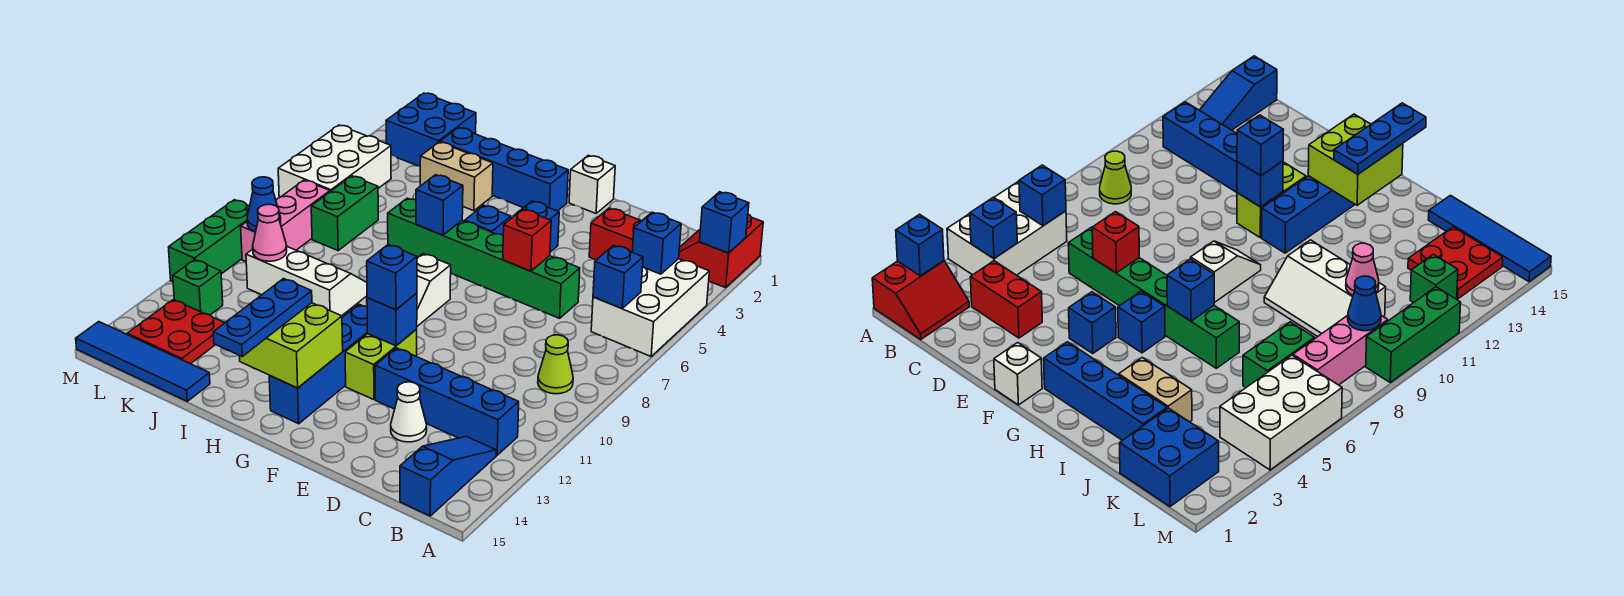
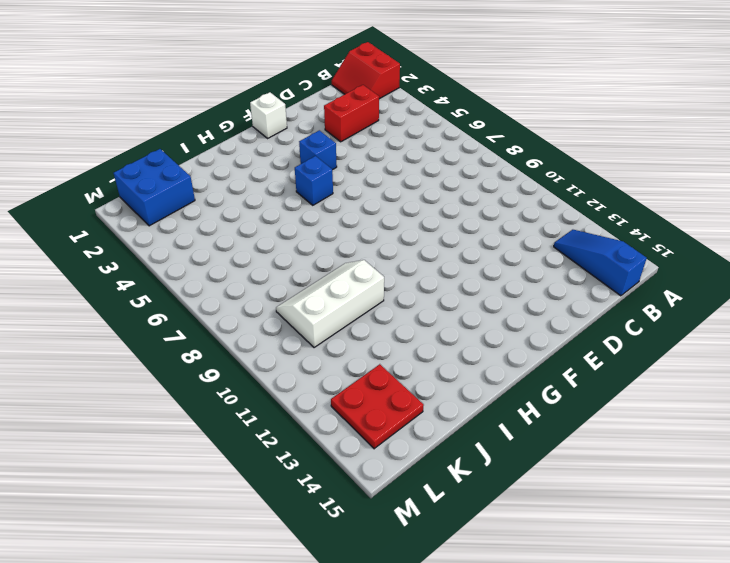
none -> white 2x3 brick [591,259,709,356]
none -> lime 1x1 cone [538,335,573,394]
none -> blue 1x4 brick [375,348,519,455]
none -> green 1x6 brick [388,198,580,318]

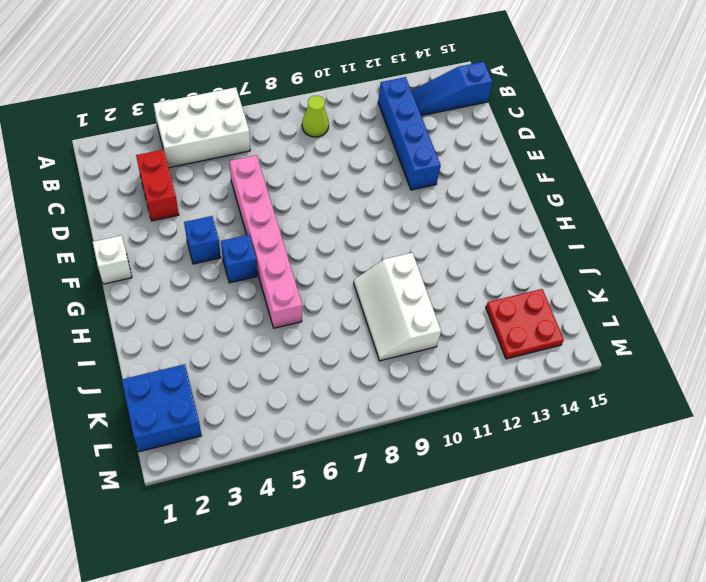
pink 1x6 brick [230,155,302,328] -> green 1x6 brick [388,198,580,318]
none -> red 2x2 slope [679,214,763,288]
none -> white 1x1 cone [391,382,427,442]
none -> lime 1x2 brick [345,329,417,400]
none -> blue 1x4 brick [440,128,568,211]

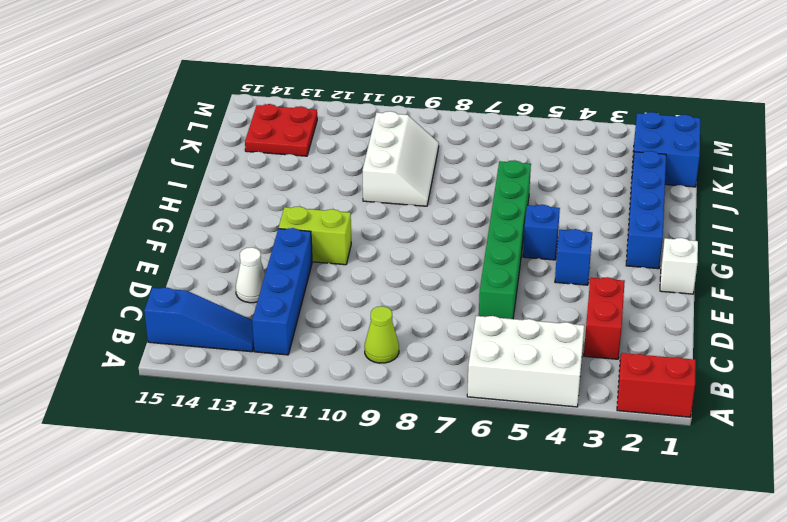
none -> white 1x2 slope [417,254,451,326]
none -> blue 1x4 brick [269,304,368,424]
none -> tan 1x2 brick [420,142,493,211]
none -> blue 1x4 tile [76,322,210,401]

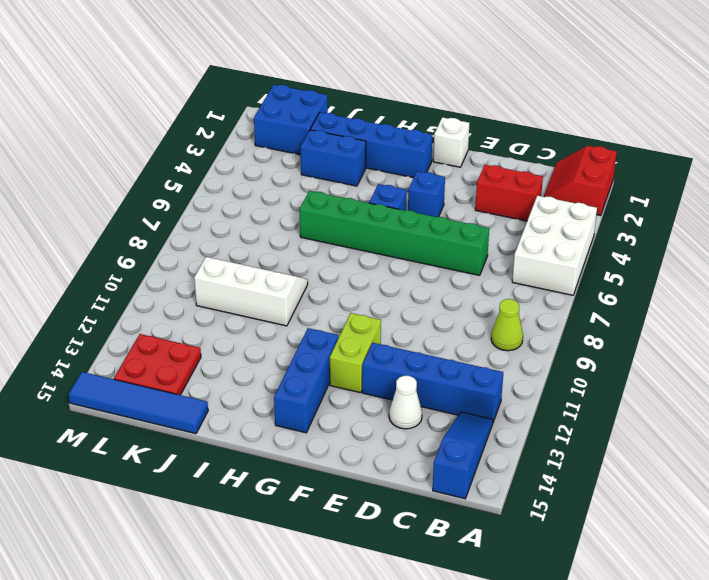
blue 1x3 brick [274,328,338,433] -> blue 1x4 brick [269,304,368,424]
blue 1x2 brick [301,130,366,186] -> tan 1x2 brick [420,142,493,211]
none -> white 1x2 slope [417,254,451,326]
none -> green 1x2 brick [311,176,378,251]
none -> white 2x3 brick [278,125,391,198]
none -> pink 1x3 brick [241,180,330,262]

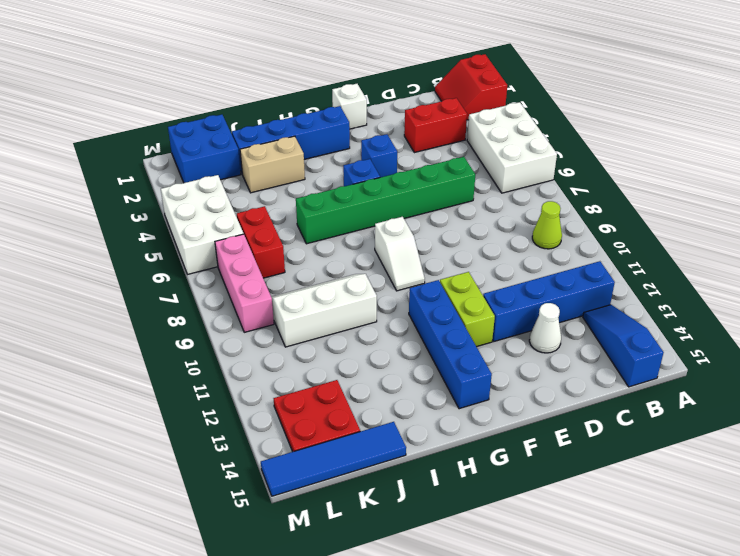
red 1x2 brick [237,206,285,278] -> green 1x2 brick [311,176,378,251]
none -> green 1x1 brick [173,260,223,315]
none -> green 1x3 brick [169,200,250,282]
none -> blue 1x1 brick [700,192,749,253]
none -> blue 1x1 brick [632,212,681,274]

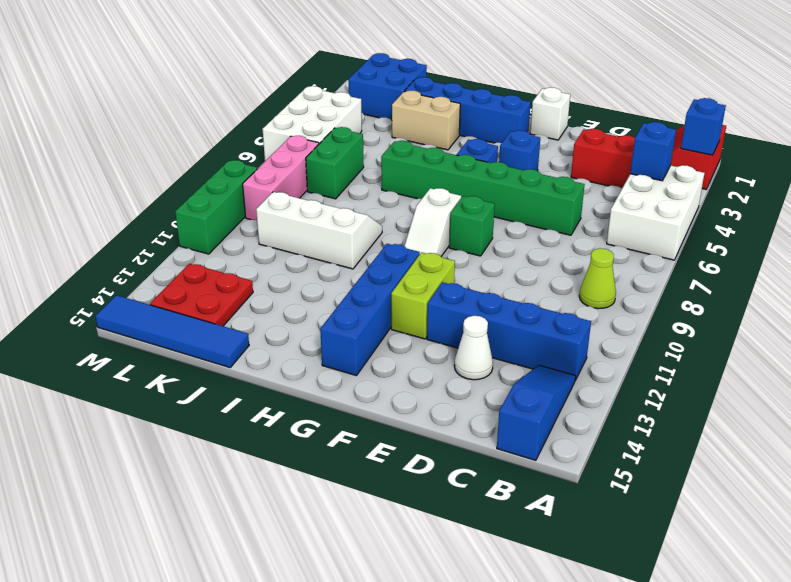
green 1x1 brick [449,196,495,256] -> green 1x1 brick moved to [173,260,223,315]
none -> blue 1x1 brick [593,245,643,308]
none -> red 1x1 brick [503,209,551,271]
none -> blue 1x1 brick [367,293,417,346]
none -> lime 2x2 brick [239,303,343,388]

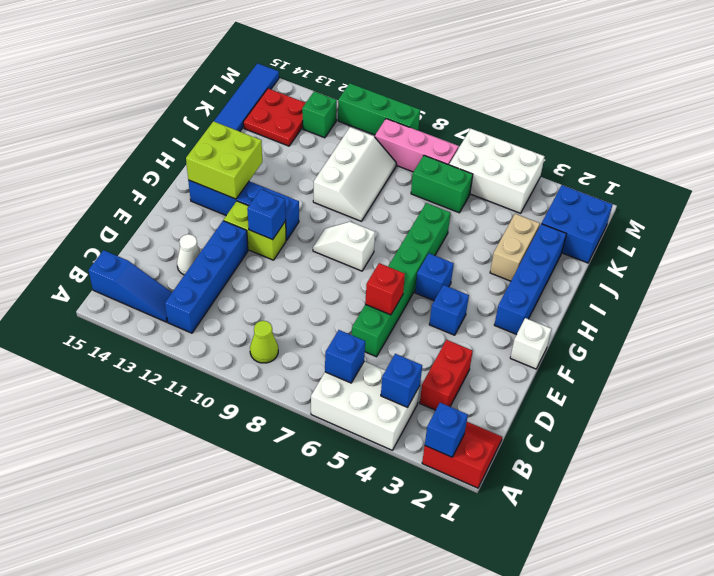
none -> blue 1x1 brick [416,175,463,235]
none -> pink 1x1 cone [253,204,287,261]
none -> blue 1x1 cone [247,177,281,232]
none -> blue 1x1 brick [367,245,417,310]

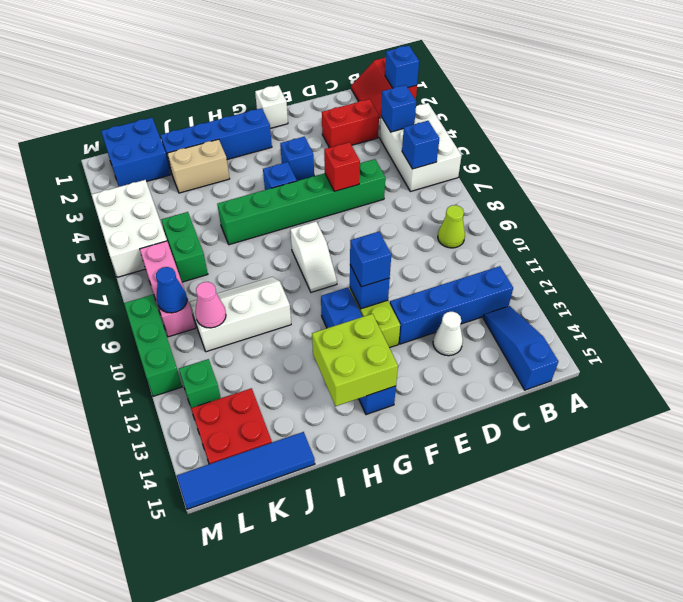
none -> blue 1x1 brick [416,175,463,235]
none -> blue 1x3 plate [213,279,312,356]

